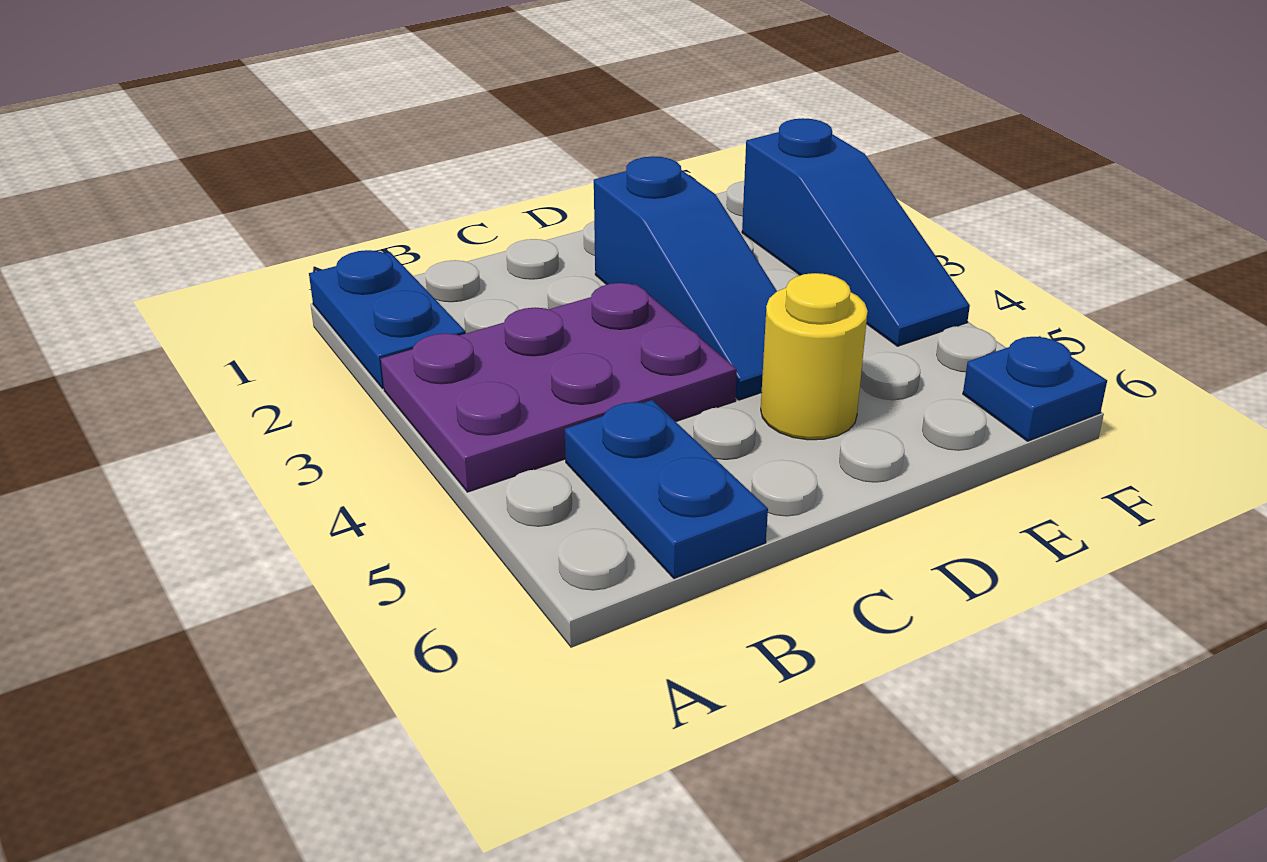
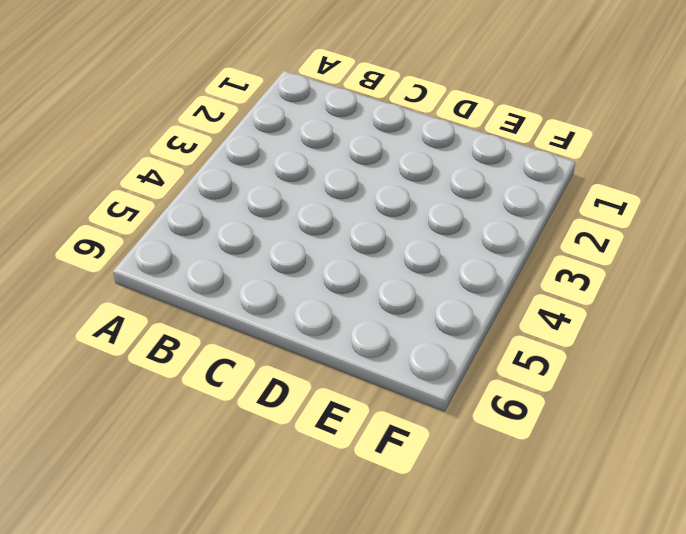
none -> blue 1x2 plate [309,250,466,389]
none -> purple 2x3 plate [381,283,737,492]

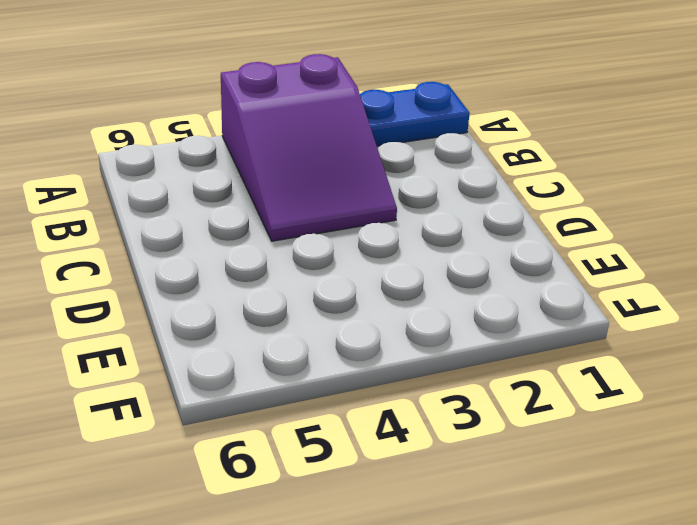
purple 2x3 slope [221,54,397,241] -> purple 2x3 plate [381,283,737,492]
none -> blue 1x2 plate [565,400,768,579]
none -> blue 1x3 slope [594,156,777,400]

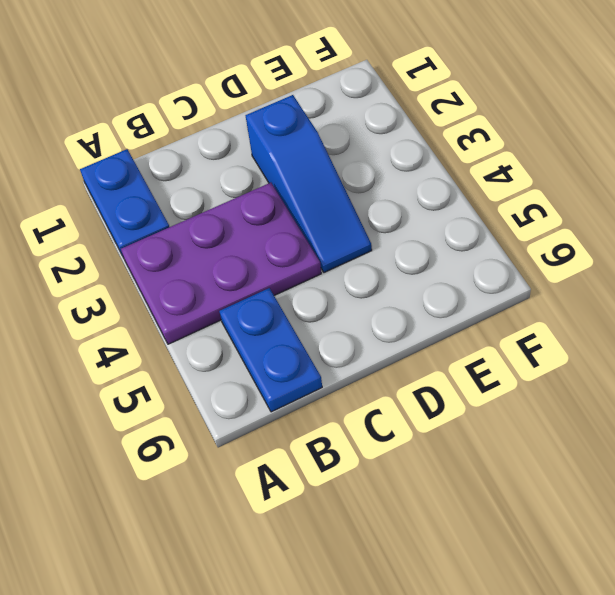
none -> yellow 1x1 round brick [761,273,868,440]
none -> blue 1x3 slope [742,118,970,346]

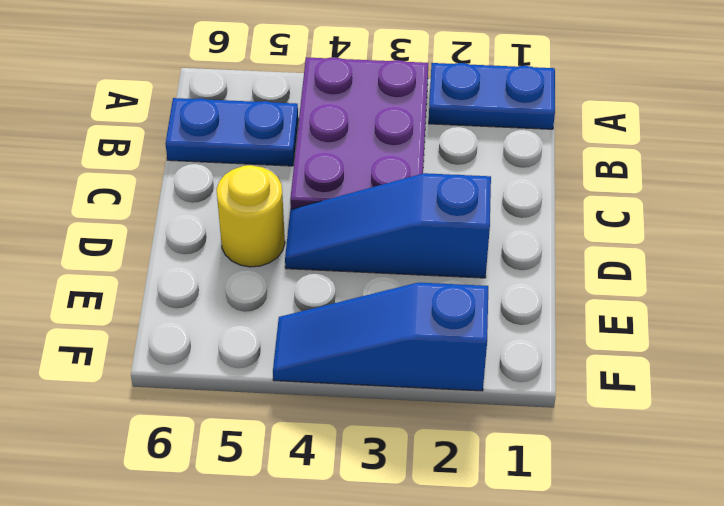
none -> blue 1x1 plate [963,336,1107,441]

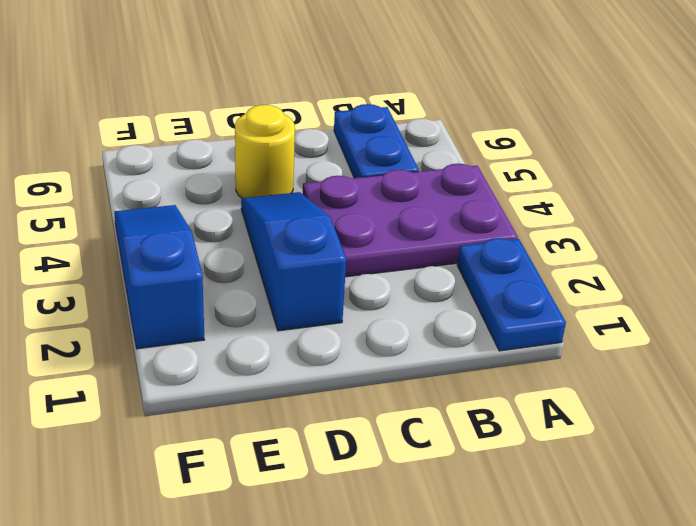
none -> blue 1x1 plate [963,336,1107,441]

